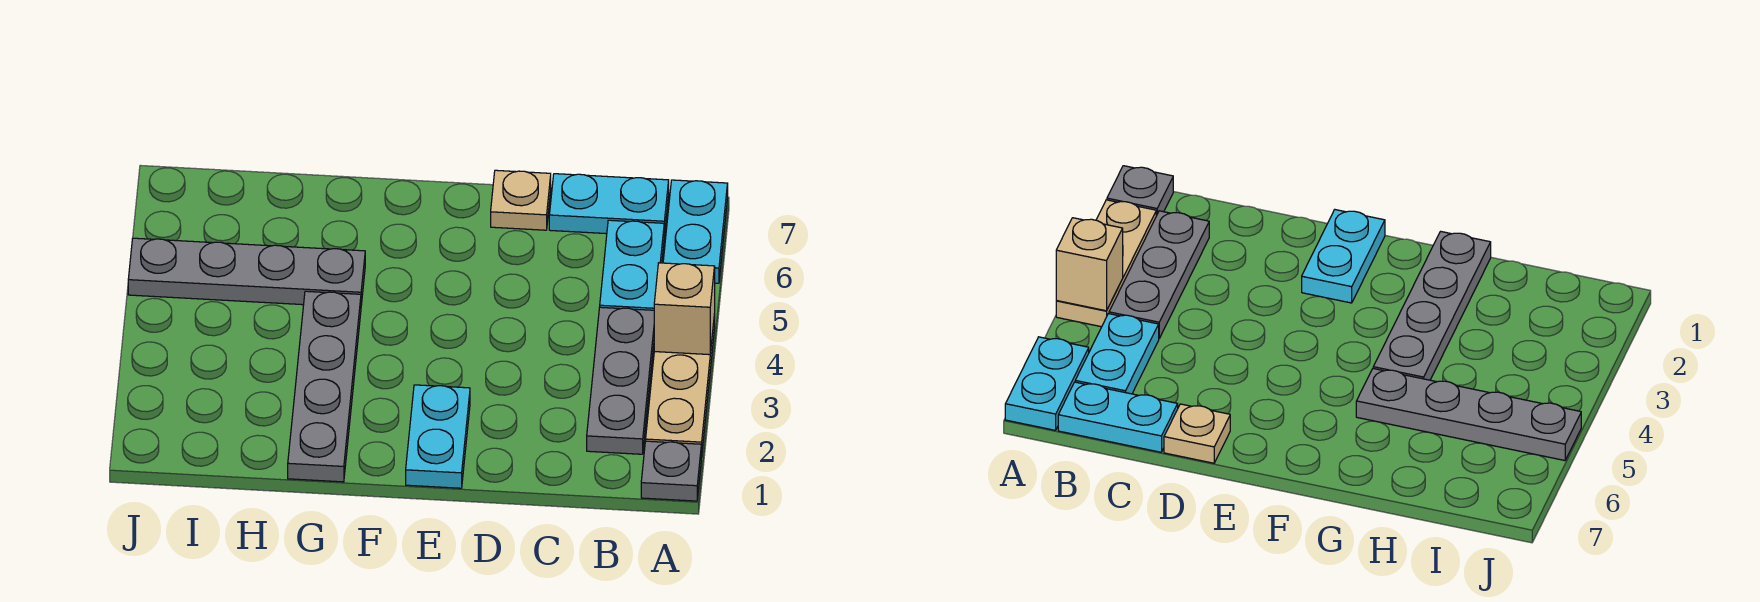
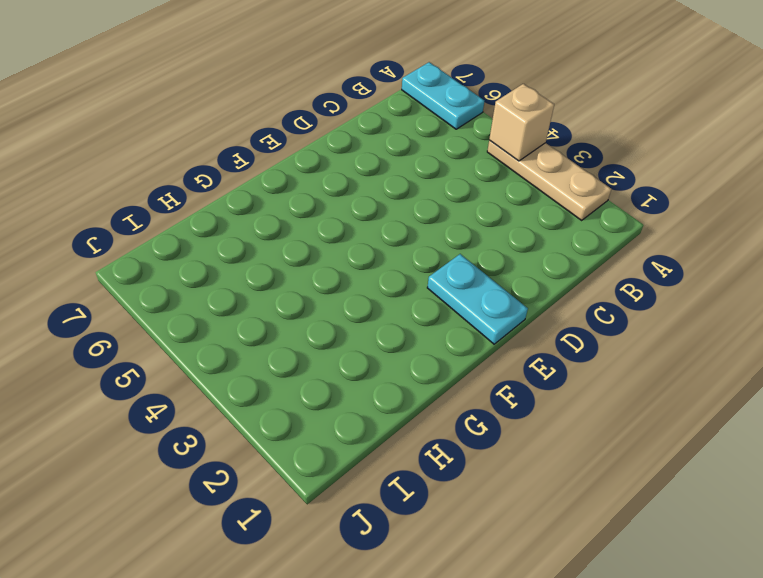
none -> grey 1x1 plate [641,441,701,501]
none -> grey 1x3 plate [587,307,654,454]

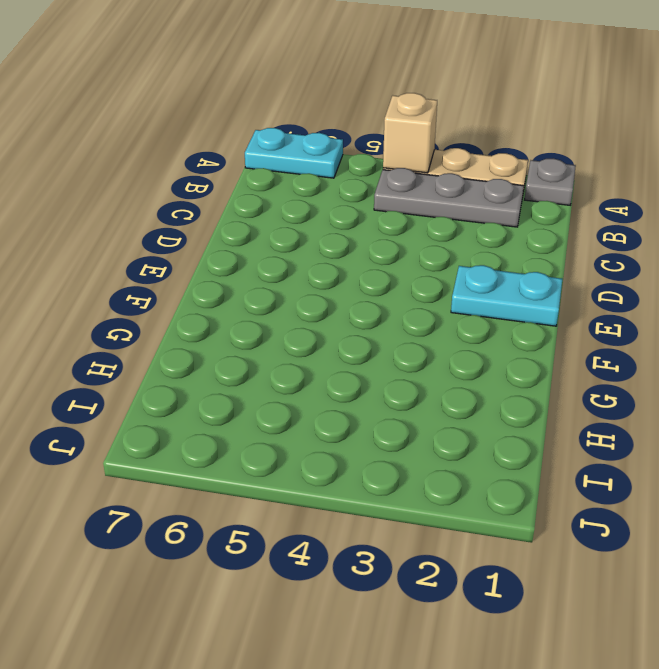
none -> cyan 1x2 plate [600,220,664,310]
none -> cyan 1x2 plate [549,174,669,236]

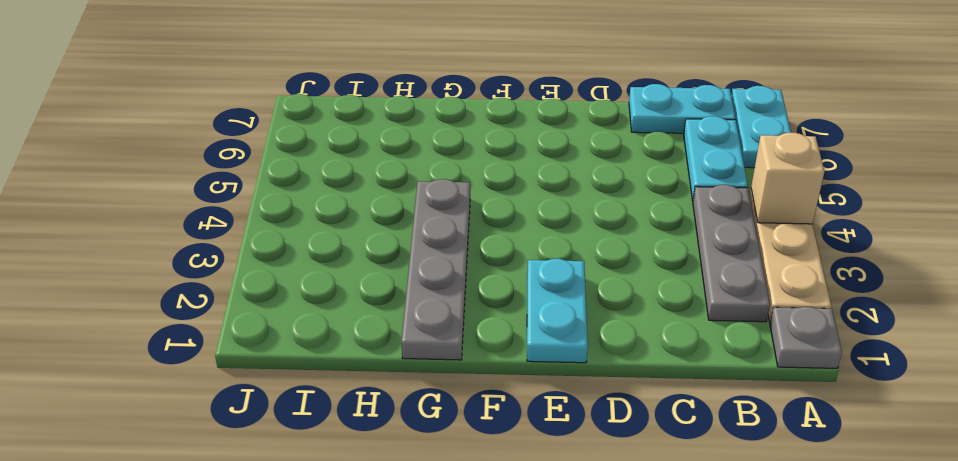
none -> tan 1x1 plate [491,170,551,230]
none -> grey 1x4 plate [128,238,365,305]

